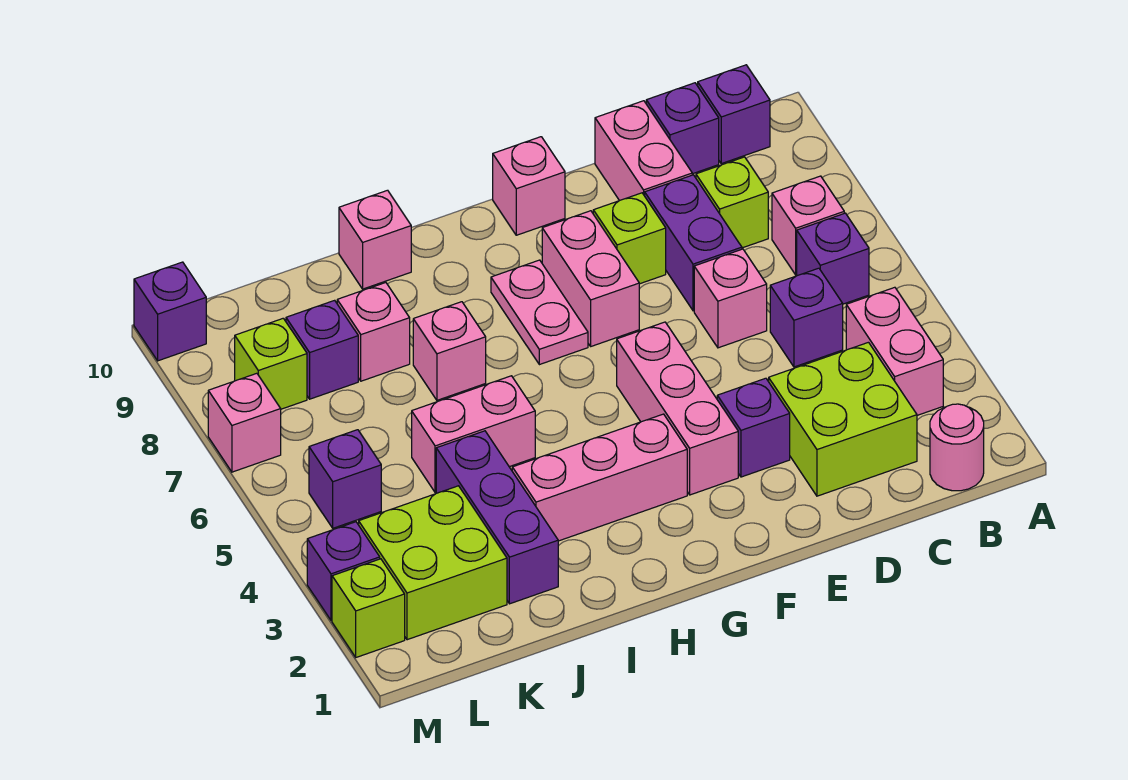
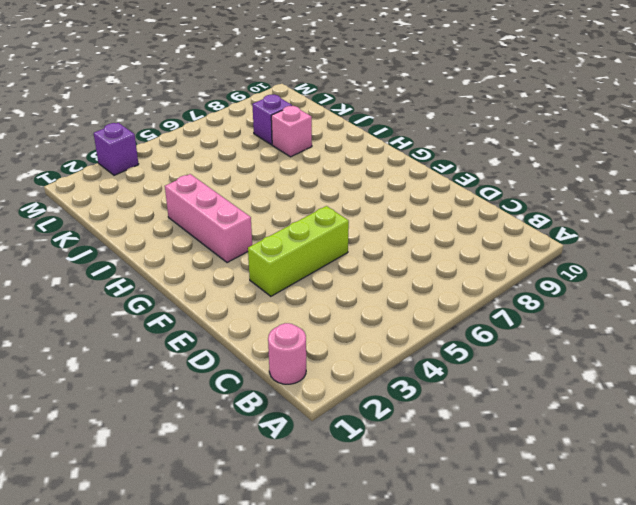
lime 1x3 brick [248,206,349,296] -> purple 1x1 brick [717,378,790,477]
none -> pink 1x2 brick [846,287,943,415]
none -> purple 1x1 brick [797,213,869,304]
none -> pink 1x1 brick [772,176,844,275]
none -> purple 1x1 brick [698,65,770,164]

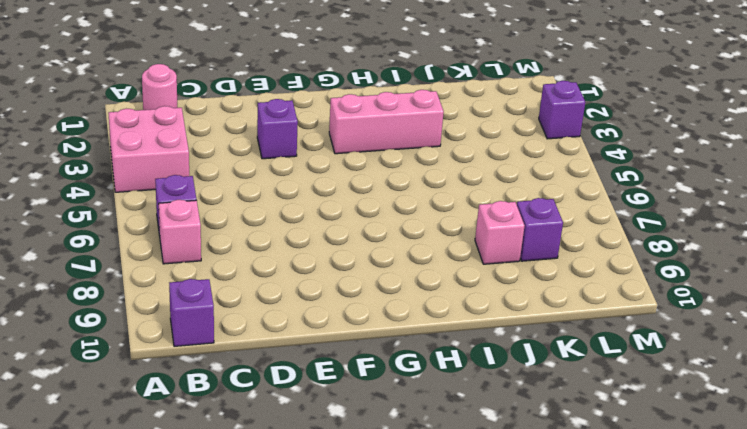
pink 2x2 brick [109,106,189,192] -> pink 1x2 brick [846,287,943,415]
none -> lime 2x2 brick [769,342,917,496]
none -> purple 1x1 brick [770,268,843,367]
none -> lime 1x1 brick [696,157,768,248]
none -> purple 1x1 brick [646,83,719,174]

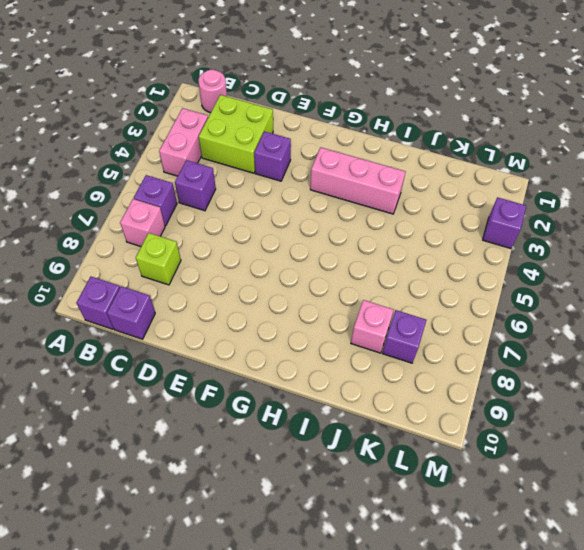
none -> pink 1x1 brick [694,249,767,348]
none -> purple 1x2 brick [645,175,742,311]
none -> pink 1x2 brick [595,101,692,201]
none -> lime 1x1 brick [593,193,666,284]

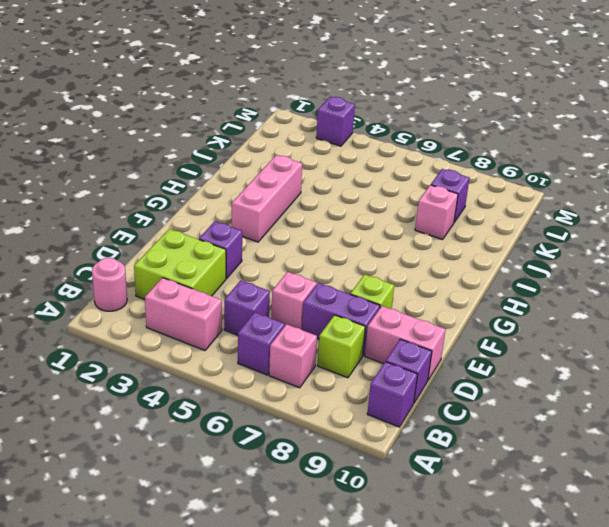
none -> pink 1x3 brick [617,322,738,495]
none -> pink 1x2 brick [542,211,639,346]
none -> pink 1x1 brick [493,137,565,235]
none -> pink 1x2 plate [491,260,588,365]

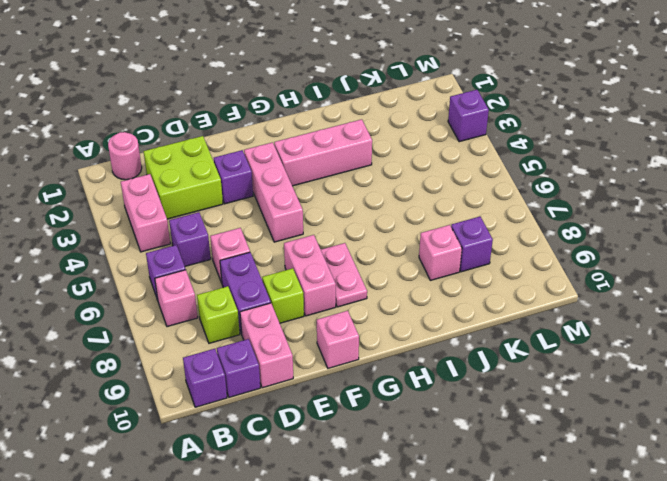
none -> pink 1x2 brick [412,376,535,493]
none -> pink 1x1 brick [413,302,486,400]
none -> pink 1x1 brick [339,190,411,289]
none -> purple 1x3 brick [436,431,558,604]

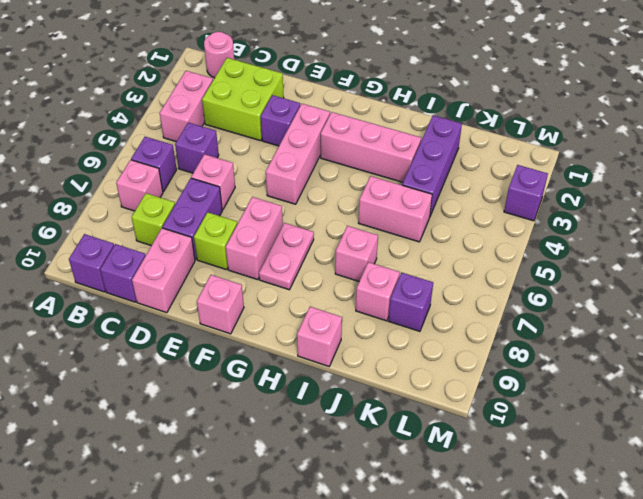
none -> lime 2x2 brick [359,486,507,640]
none -> purple 1x1 brick [309,430,381,528]
none -> lime 1x1 brick [235,318,307,409]
none -> lime 1x1 brick [332,559,405,657]

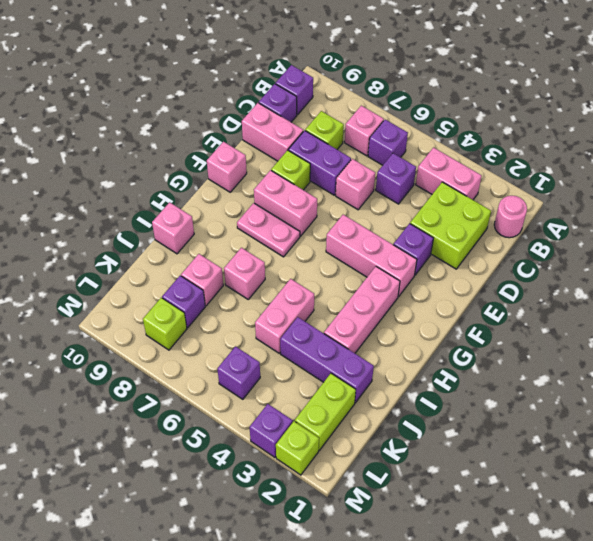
lime 1x2 brick [295,373,356,450] -> lime 2x2 brick [359,486,507,640]
none -> pink 1x1 brick [208,373,281,472]
none -> purple 1x1 brick [134,262,206,361]

